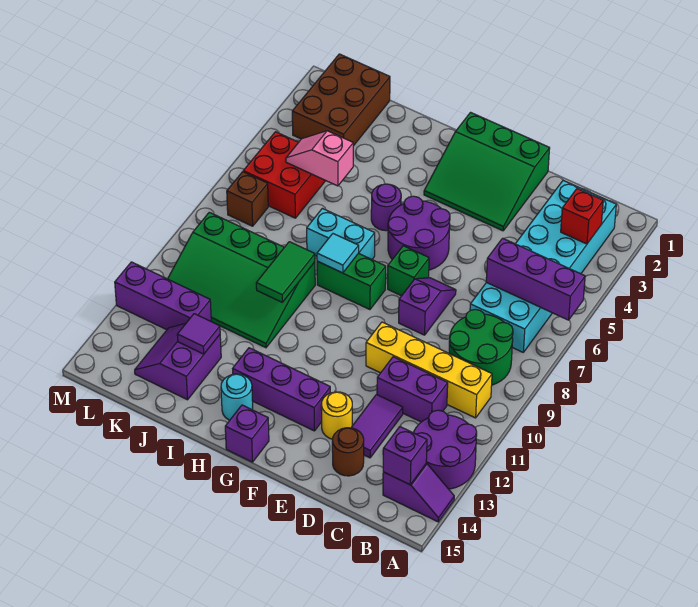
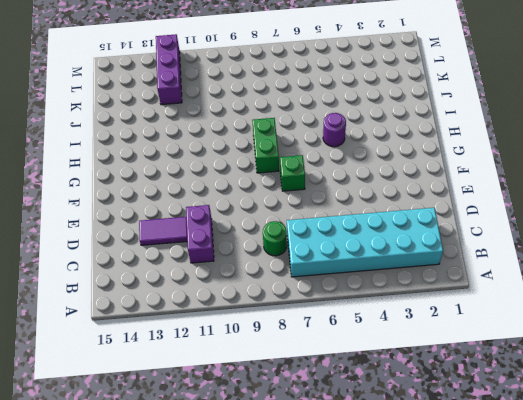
green 1x1 round brick [263,221,287,256] -> green 2x2 round brick [449,309,513,385]
none -> purple 2x2 round brick [414,410,477,489]
none -> purple 1x2 slope [383,463,454,522]
none -> yellow 1x4 brick [366,322,492,418]
none -> brown 1x1 round brick [332,428,364,476]

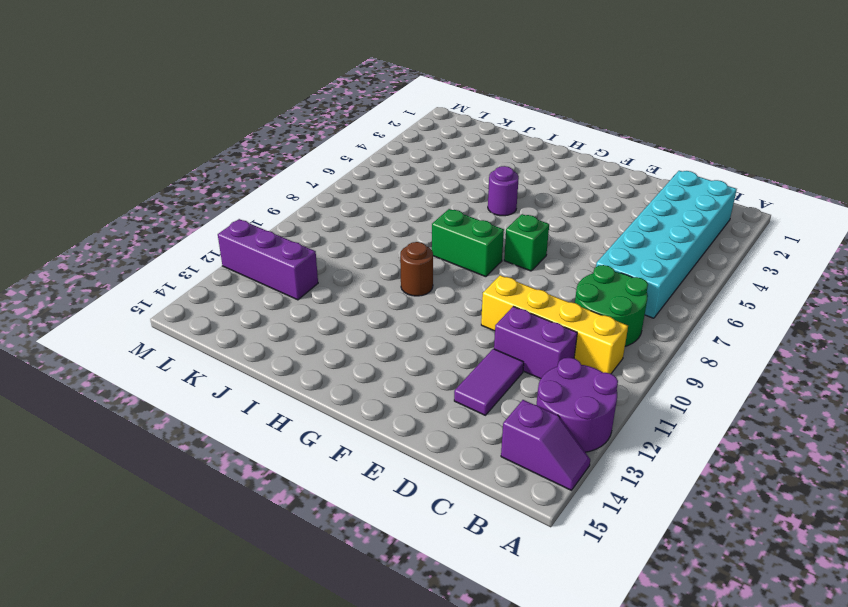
brown 1x1 round brick [400,242,433,296] -> brown 1x1 round brick moved to [332,428,364,476]
none -> green 3x3 slope [424,112,550,231]
none -> purple 1x2 slope [399,278,456,335]
none -> yellow 1x1 round brick [321,392,352,439]
none -> purple 2x2 round brick [388,196,450,270]

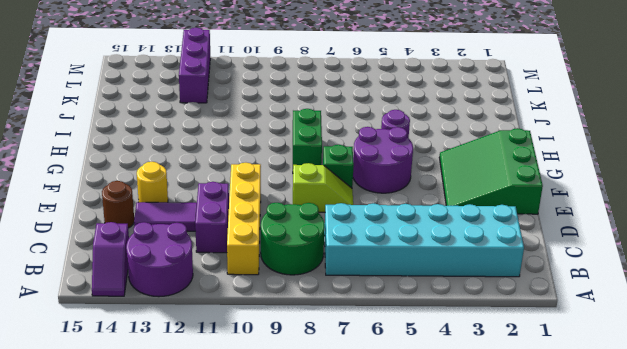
lime 1x2 slope [293,163,353,212] -> purple 1x2 slope [399,278,456,335]
none -> purple 1x3 brick [233,348,330,431]
none -> purple 1x1 brick [225,405,269,462]
none -> cyan 1x2 brick [307,208,375,259]
none -> cyan 1x1 round brick [221,374,253,420]

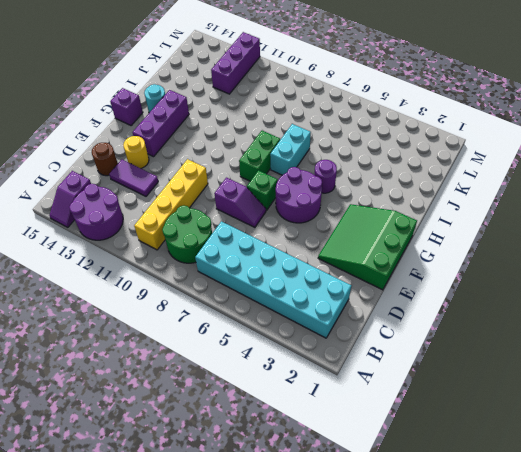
none -> purple 1x2 brick [377,357,448,422]
none -> green 3x4 slope [168,212,315,348]
none -> purple 2x2 slope [135,323,221,400]
none -> brown 2x3 brick [292,54,390,146]

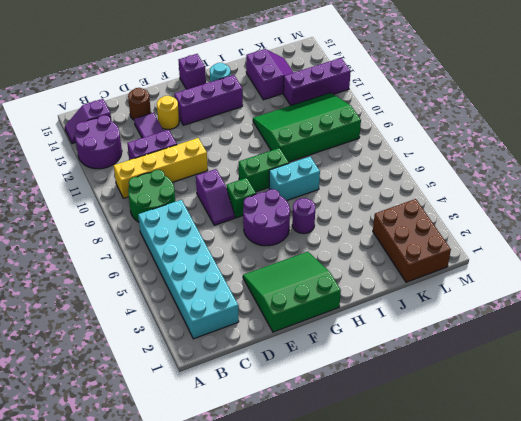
none -> red 2x2 brick [243,132,326,218]
none -> brown 1x1 brick [227,172,268,226]
none -> purple 1x3 brick [486,238,585,320]
none -> red 1x1 brick [561,189,603,244]

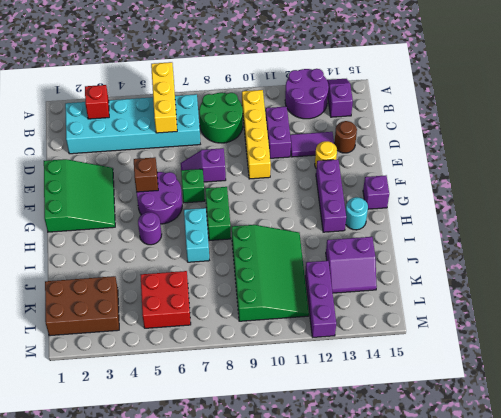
yellow 1x3 brick [151,62,177,133] -> purple 1x3 brick [486,238,585,320]
brown 1x1 brick [134,157,158,192] -> brown 1x1 brick moved to [227,172,268,226]
none -> purple 1x1 brick [383,427,427,485]
none -> cyan 1x1 tile [317,234,359,273]
none -> green 1x2 tile [256,242,315,302]
none -> pink 1x2 slope [286,131,353,186]

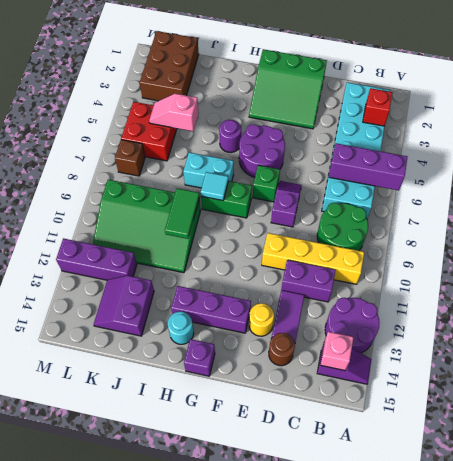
pink 1x1 brick [320,332,354,371] -> purple 1x1 brick [383,427,427,485]
none -> purple 1x1 tile [177,314,220,354]

